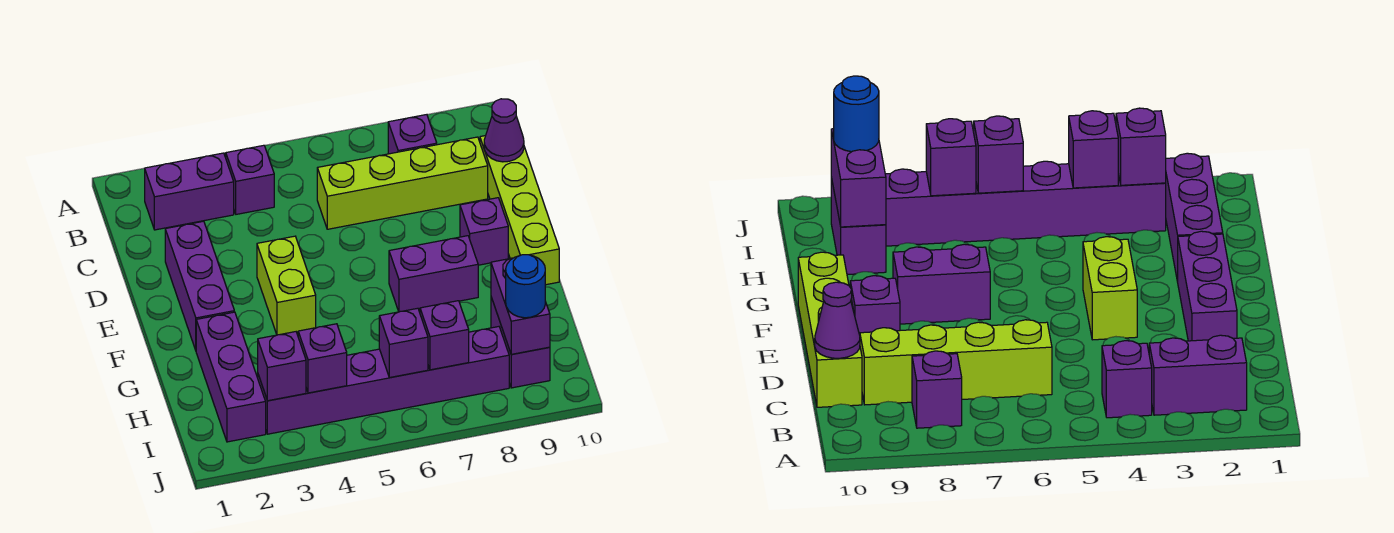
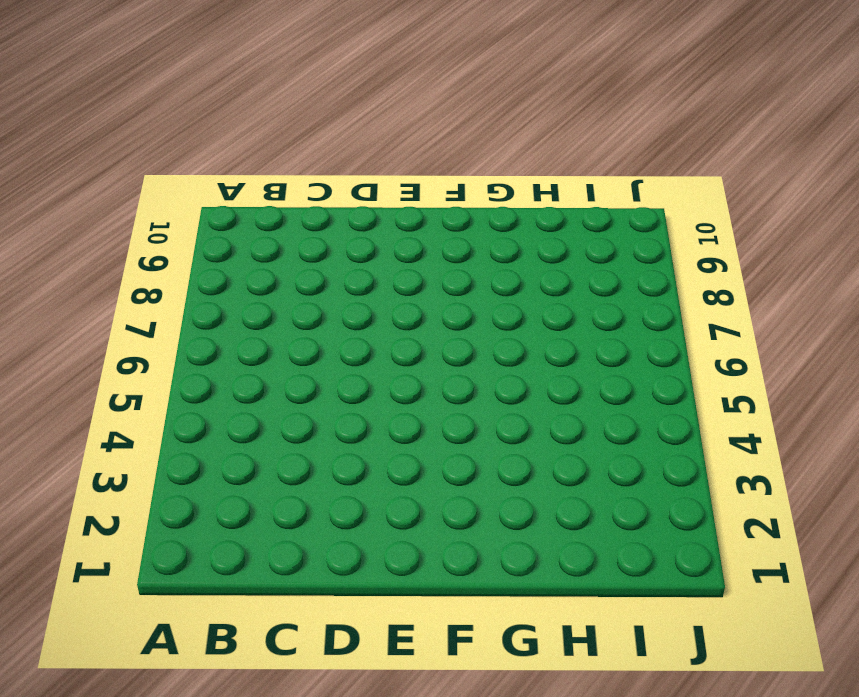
none -> purple 1x2 brick [145,153,234,230]
none -> purple 1x1 brick [226,145,274,214]
none -> purple 1x1 brick [388,115,437,154]

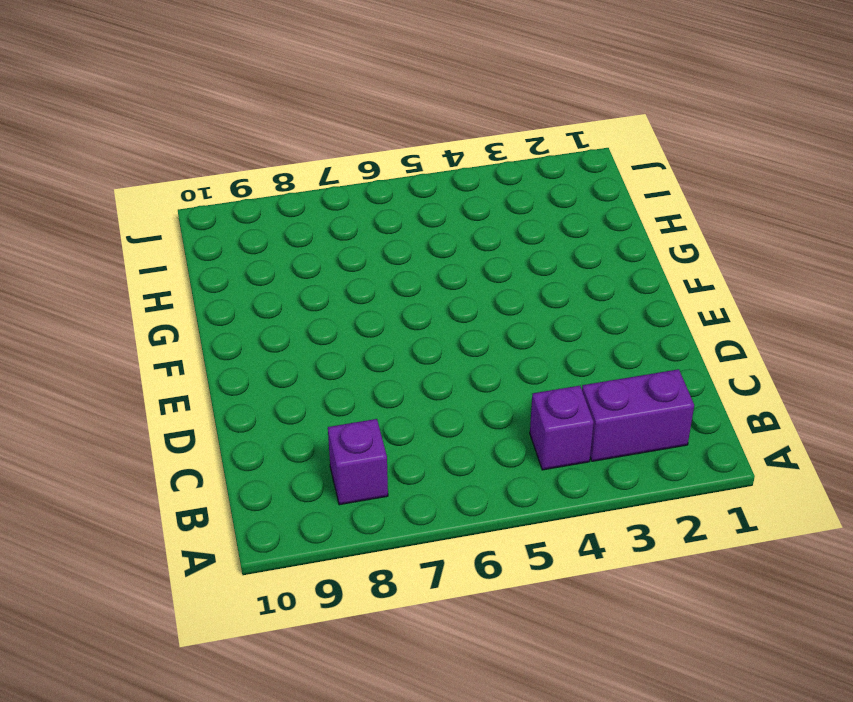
none -> lime 1x4 brick [317,137,488,229]
none -> lime 1x4 brick [480,136,559,285]
none -> purple 1x3 brick [165,221,234,350]

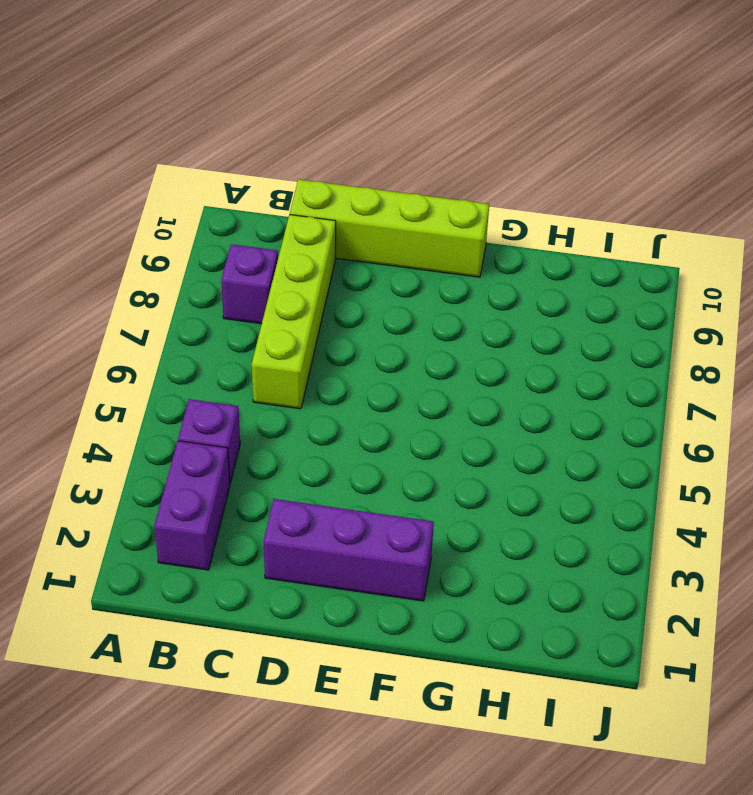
none -> lime 1x2 brick [257,236,316,335]
none -> purple 1x1 brick [460,198,508,265]
none -> purple 1x2 brick [389,236,478,312]

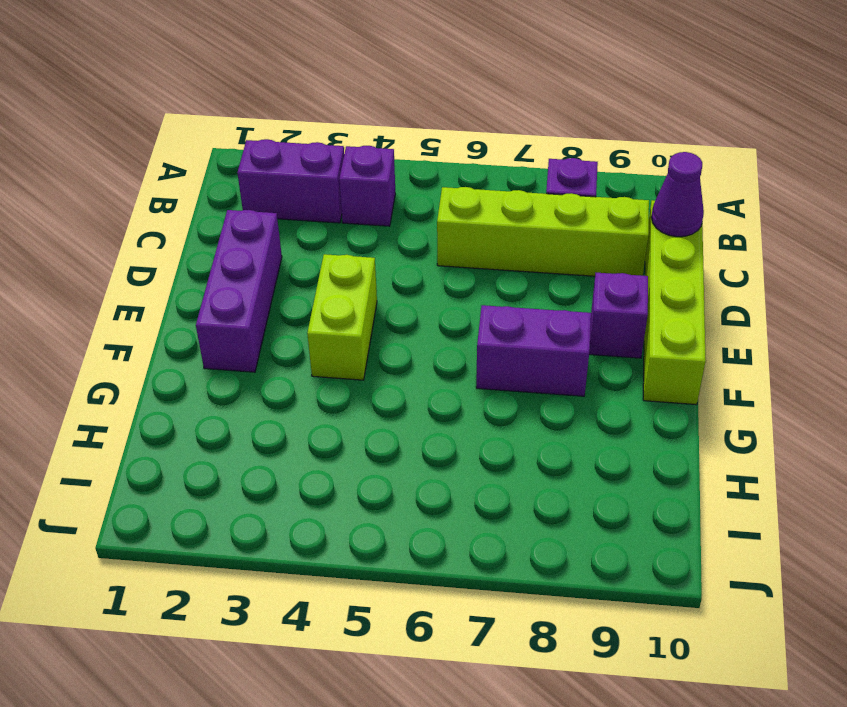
none -> purple 1x3 brick [196,312,266,442]
none -> purple 1x2 brick [491,297,550,388]
none -> purple 1x6 brick [258,327,509,434]

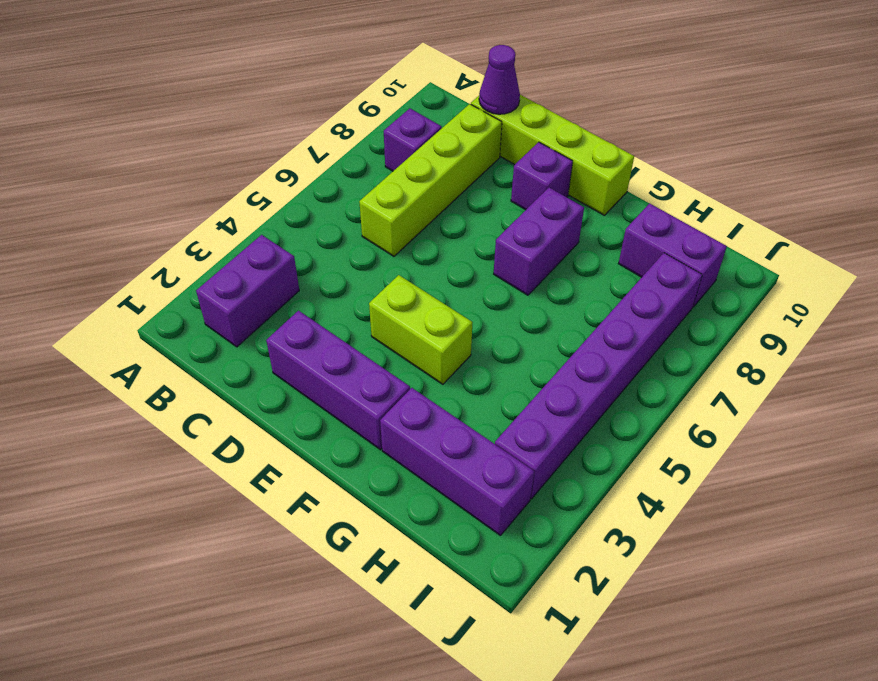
none -> purple 1x1 brick [226,145,274,214]
none -> purple 1x2 brick [491,258,550,354]
none -> purple 1x1 brick [258,332,306,401]

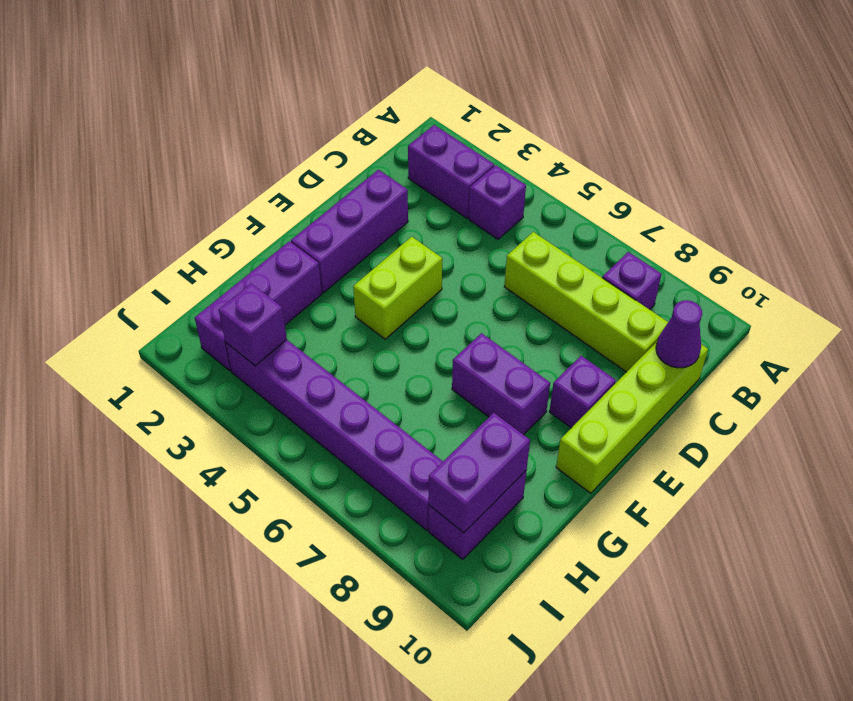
none -> purple 1x1 brick [298,324,347,393]
none -> purple 1x1 brick [379,308,428,378]
none -> purple 1x1 brick [420,301,469,370]

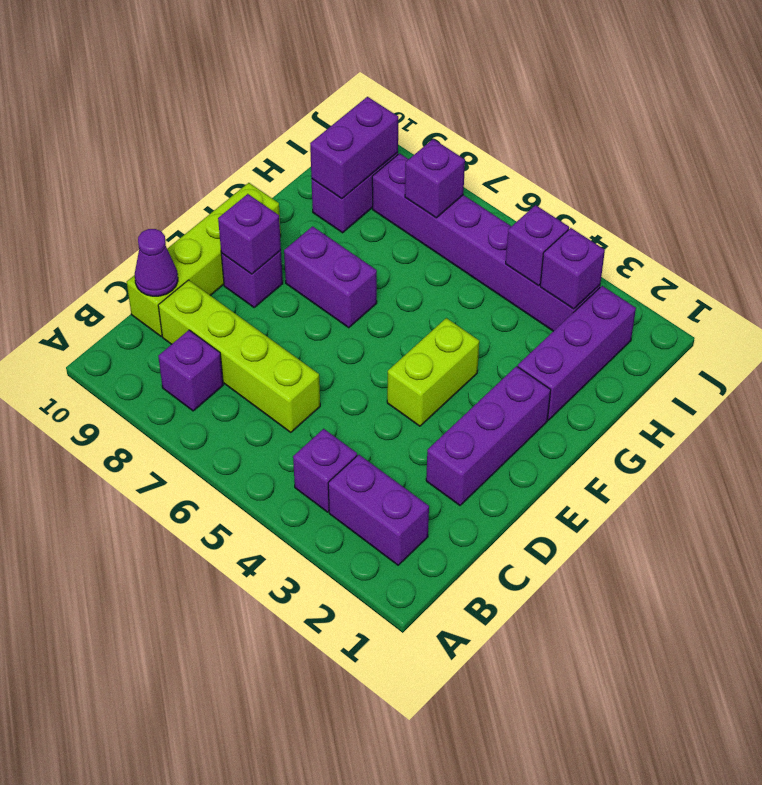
purple 1x1 brick [218,194,281,274] -> purple 1x1 brick moved to [379,308,428,378]
none -> blue 1x1 round brick [506,255,545,318]

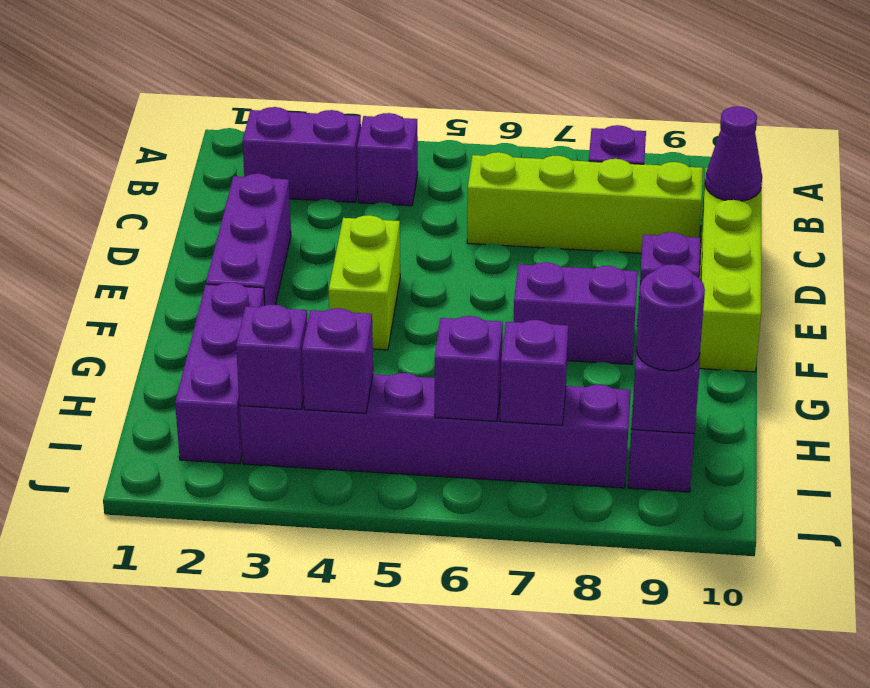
purple 1x1 round brick [636,264,705,371] -> blue 1x1 round brick [506,255,545,318]

